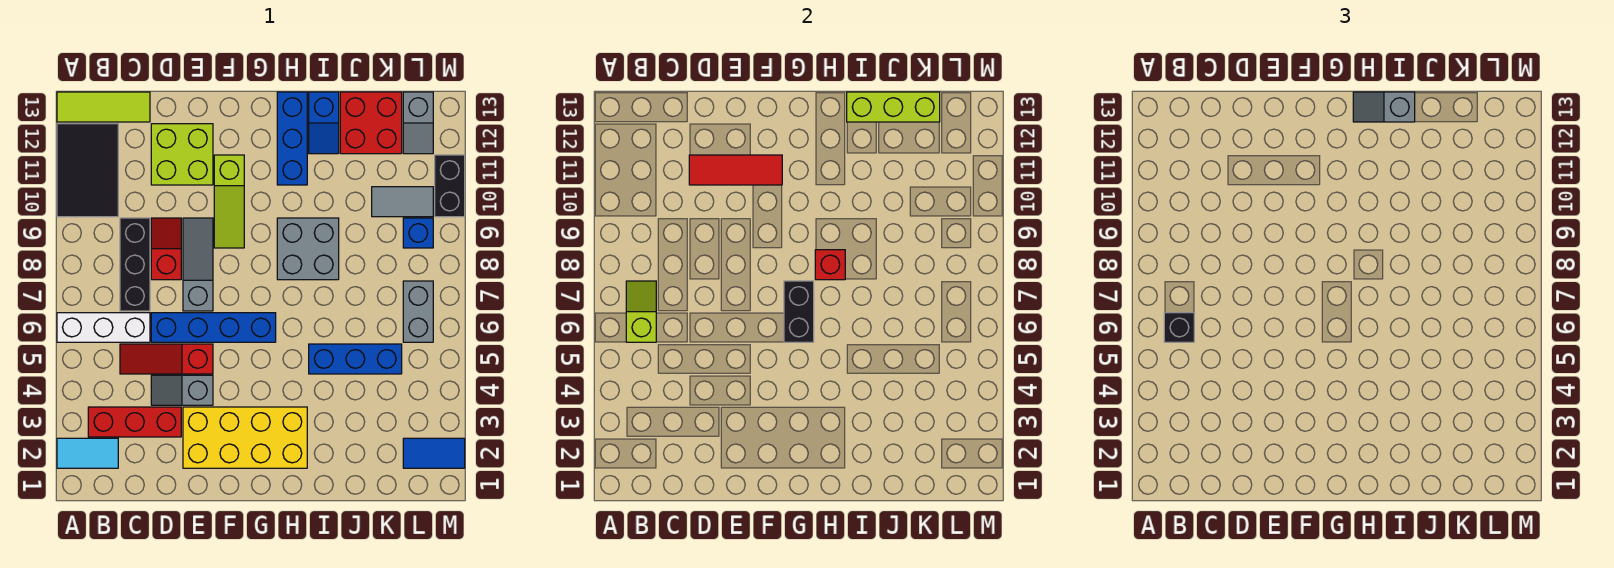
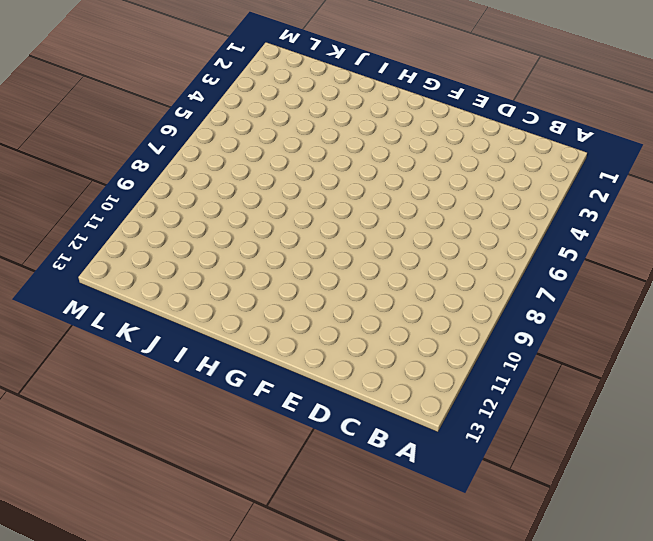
none -> cyan 1x2 tile [57,438,118,468]
none -> white 1x3 brick [57,313,150,342]
none -> black 2x3 tile [57,124,118,217]
none -> lime 1x3 tile [57,92,150,122]

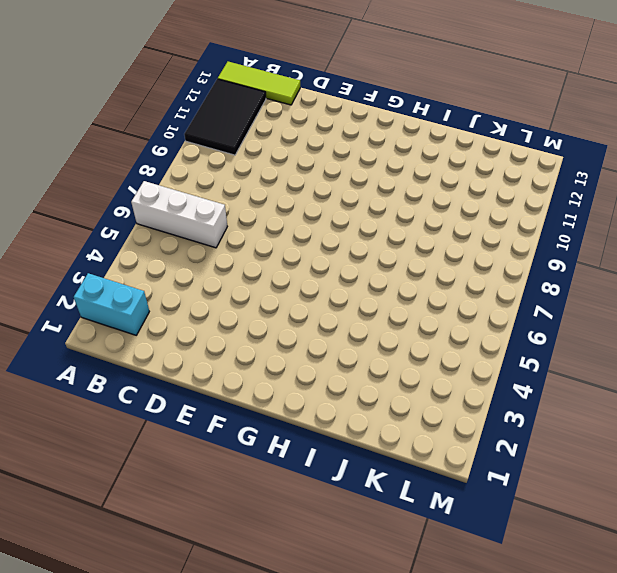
cyan 1x2 brick [74,273,149,335] -> cyan 1x2 tile [57,438,118,468]
none -> red 1x3 brick [88,407,181,437]
none -> red 1x3 slope [120,344,213,374]
none -> black 1x3 brick [120,218,150,311]
none -> grey 1x2 slope [151,375,213,405]

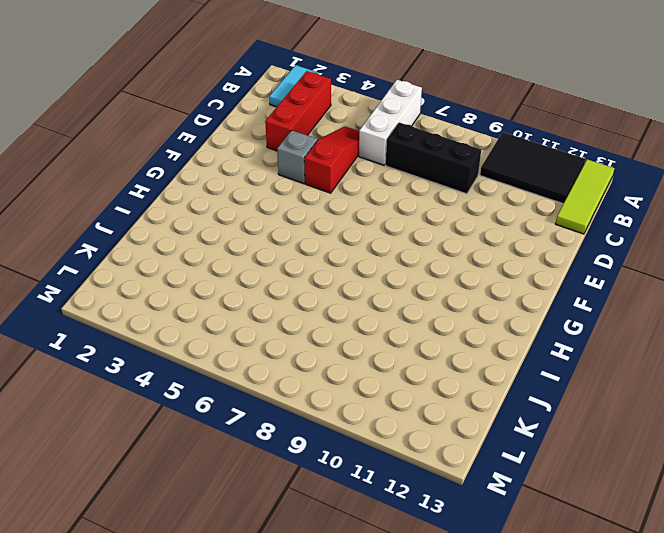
none -> blue 1x4 brick [151,313,276,342]
none -> red 1x2 slope [151,218,181,280]
none -> lime 2x2 brick [151,124,213,185]
none -> yellow 2x4 brick [183,407,307,468]

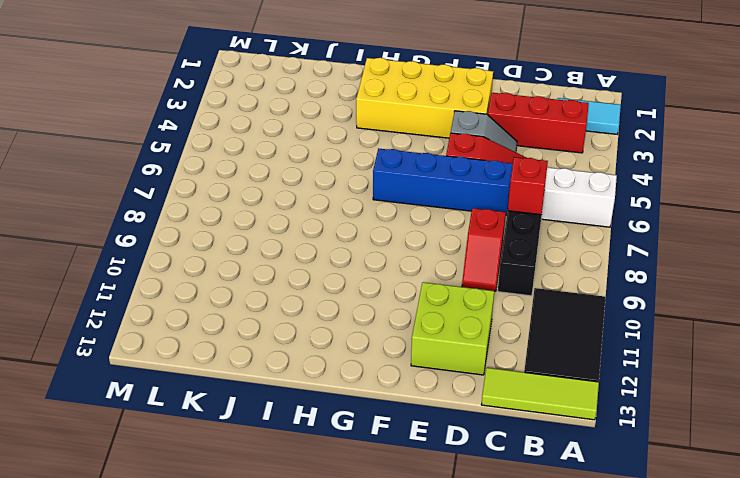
red 1x1 brick [508,157,548,215] -> red 1x1 brick moved to [815,250,845,280]
none -> grey 1x3 slope [183,218,213,311]
none -> lime 1x3 slope [214,155,244,248]
none -> grey 2x2 brick [277,218,339,280]
none -> blue 1x3 brick [277,92,307,185]

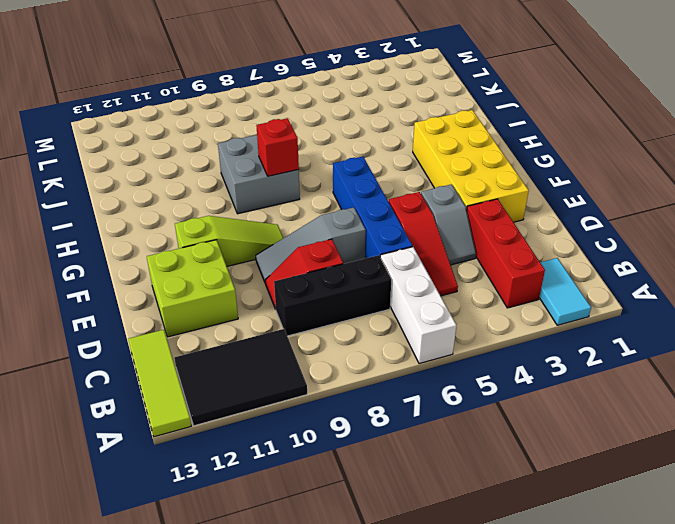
none -> blue 1x3 brick [277,92,307,185]
none -> blue 1x3 brick [309,344,402,374]
none -> blue 1x2 slope [309,92,339,154]
none -> red 2x2 brick [340,92,402,154]

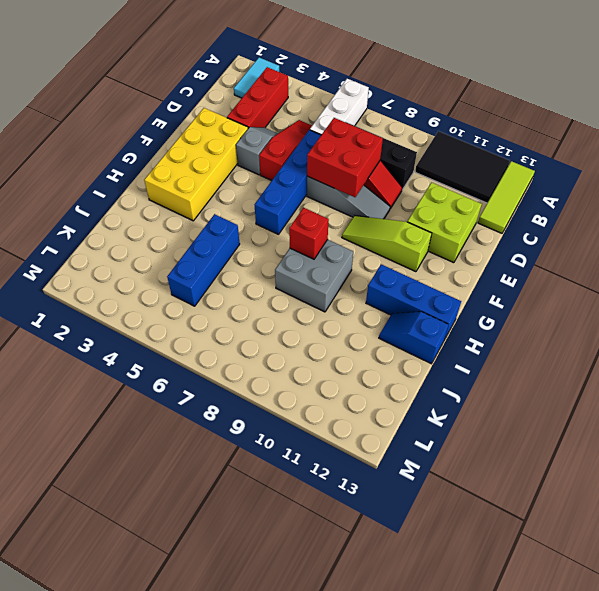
red 2x2 brick [307,118,383,197] -> red 2x2 brick moved to [340,92,402,154]
none -> grey 1x2 tile [372,187,433,217]
none -> blue 1x2 tile [403,438,465,468]
none -> grey 1x2 brick [403,281,433,342]
none -> blue 1x1 brick [403,218,433,248]

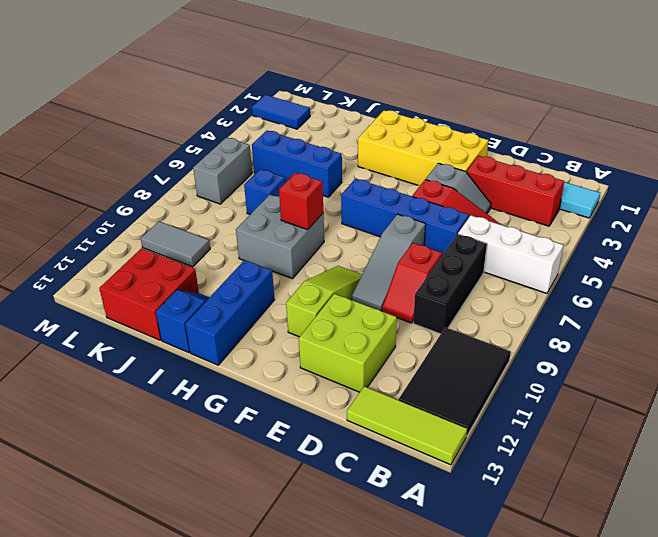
blue 1x1 brick [244,169,285,214] -> blue 1x1 brick moved to [403,218,433,248]
none -> grey 1x2 slope [403,92,433,154]
none -> black 1x2 brick [435,155,465,217]
none -> lime 1x2 slope [626,281,656,342]
none -> red 1x3 tile [689,155,782,185]

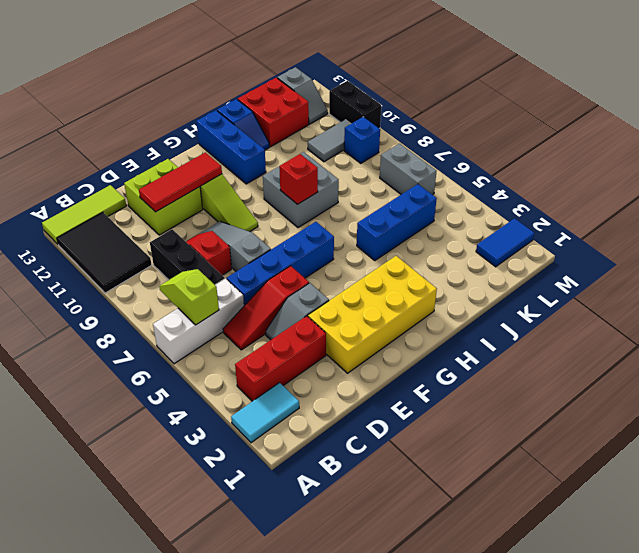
none -> black 1x2 brick [784,281,814,342]
none -> lime 1x3 brick [847,92,940,122]
none -> black 1x1 brick [1164,313,1194,342]
none -> grey 1x2 slope [1353,92,1415,122]

